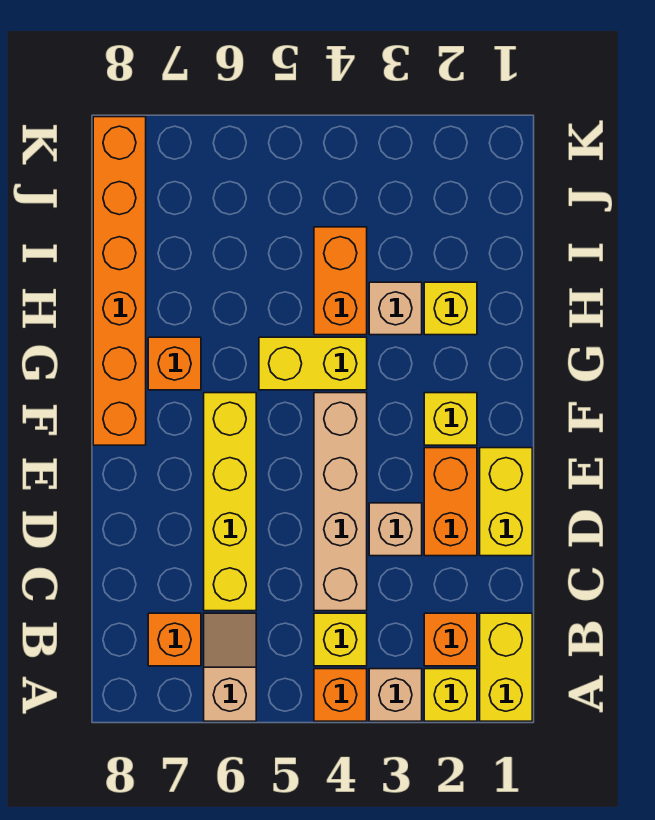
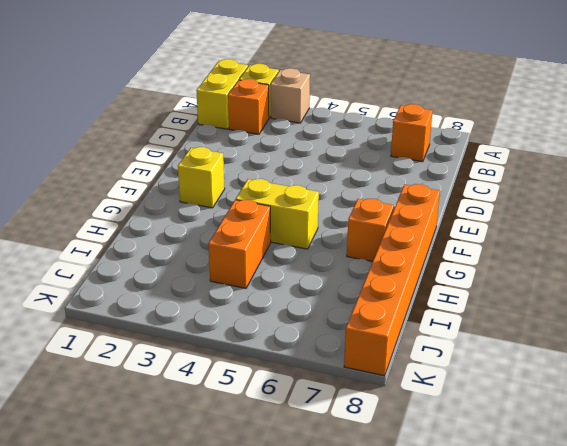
none -> orange 1x1 brick [314,669,367,721]
none -> tan 1x2 slope [204,613,256,721]
none -> yellow 1x1 brick [314,613,367,666]

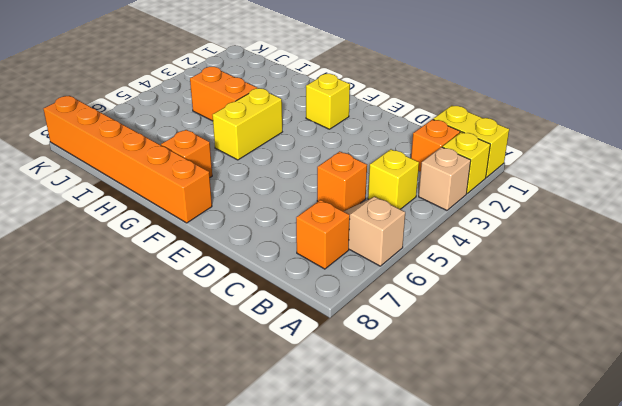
orange 1x1 brick [317,152,367,211] -> orange 1x1 brick moved to [314,669,367,721]
none -> tan 1x4 brick [314,393,367,611]
none -> yellow 1x4 brick [204,393,256,611]
none -> yellow 1x2 brick [480,448,532,556]

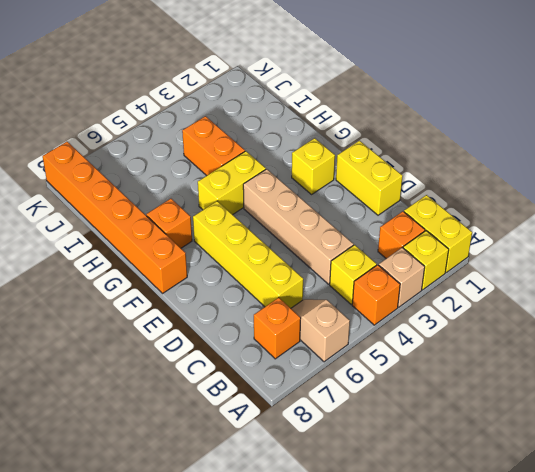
none -> orange 1x2 brick [424,448,477,556]
none -> tan 1x1 brick [369,503,422,556]
none -> yellow 1x1 brick [424,282,477,335]

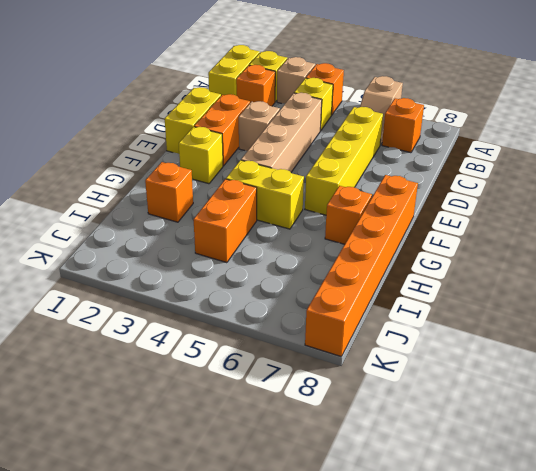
orange 1x1 brick [145,162,193,222] -> yellow 1x1 brick [424,282,477,335]
none -> tan 1x1 brick [369,282,422,335]

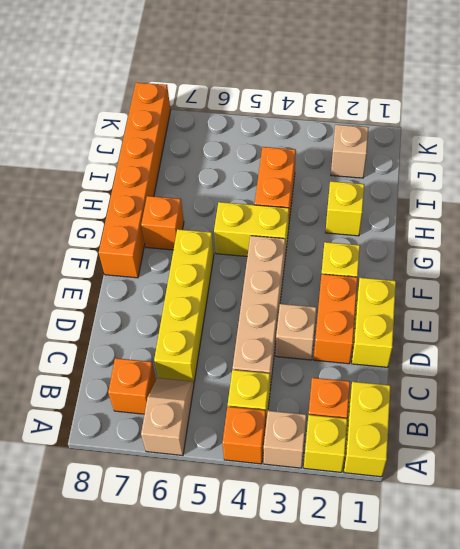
tan 1x1 brick [331,125,369,178] -> tan 1x1 brick moved to [369,282,422,335]

